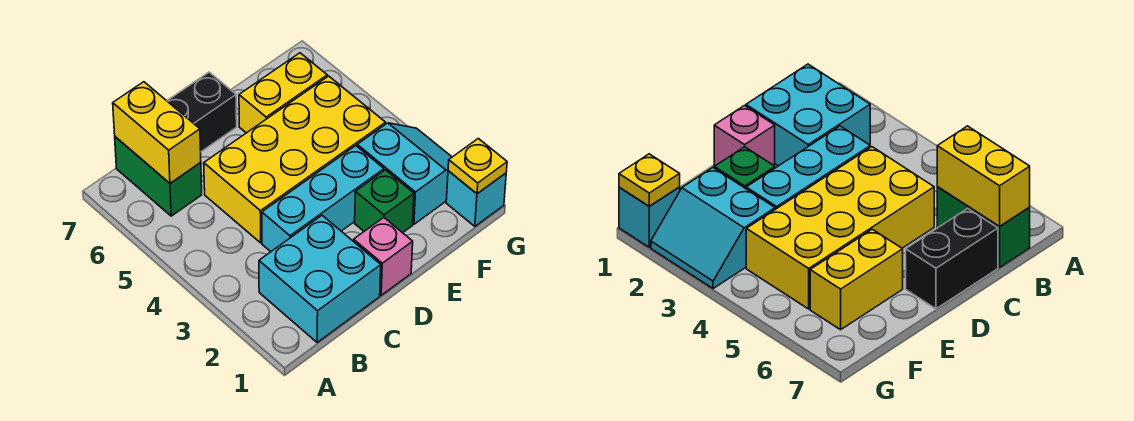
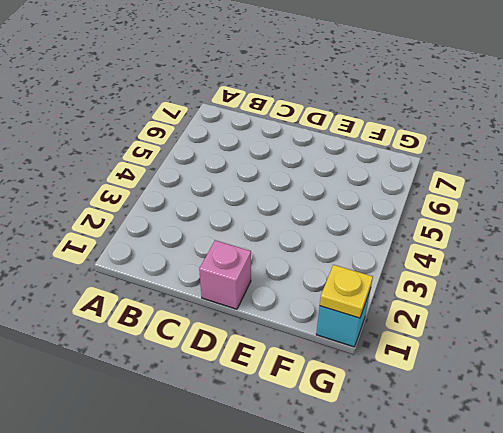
none -> cyan 2x2 brick [259,216,381,342]
none -> green 1x2 brick [115,137,202,216]
none -> cyan 1x3 brick [262,146,384,252]

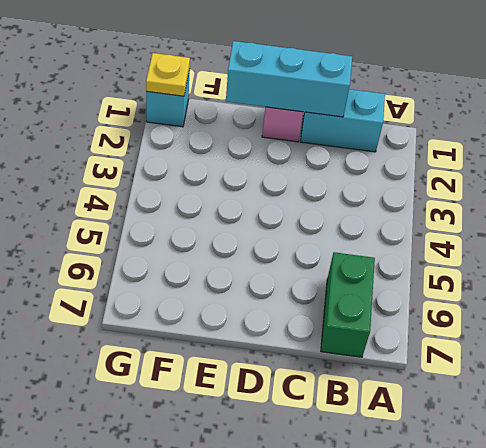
cyan 1x2 brick [301,89,385,152] -> cyan 2x2 brick [259,216,381,342]
cyan 1x3 brick [226,41,352,117] -> cyan 1x3 brick moved to [262,146,384,252]
none -> yellow 2x4 brick [204,76,386,243]
none -> black 1x2 brick [167,72,237,152]
none -> green 1x1 brick [355,170,414,233]

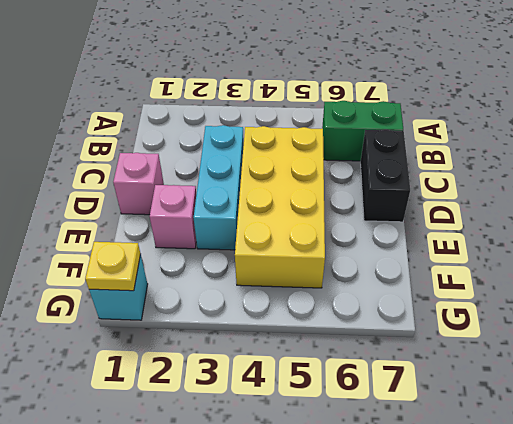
pink 1x1 brick [150,185,196,249] -> green 1x1 brick [355,170,414,233]
none -> cyan 2x2 brick [259,216,381,342]
none -> yellow 1x2 brick [239,53,327,133]
none -> cyan 2x2 slope [357,123,452,224]

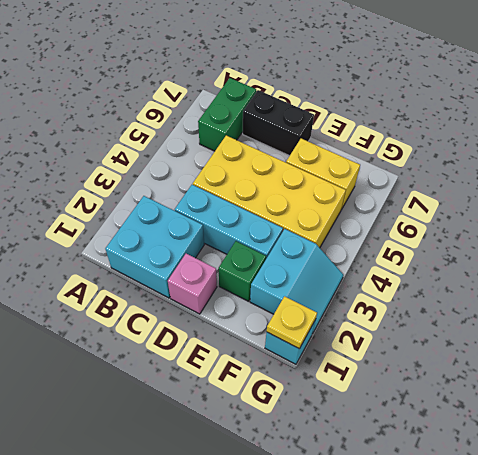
none -> yellow 1x2 brick [113,82,201,183]

